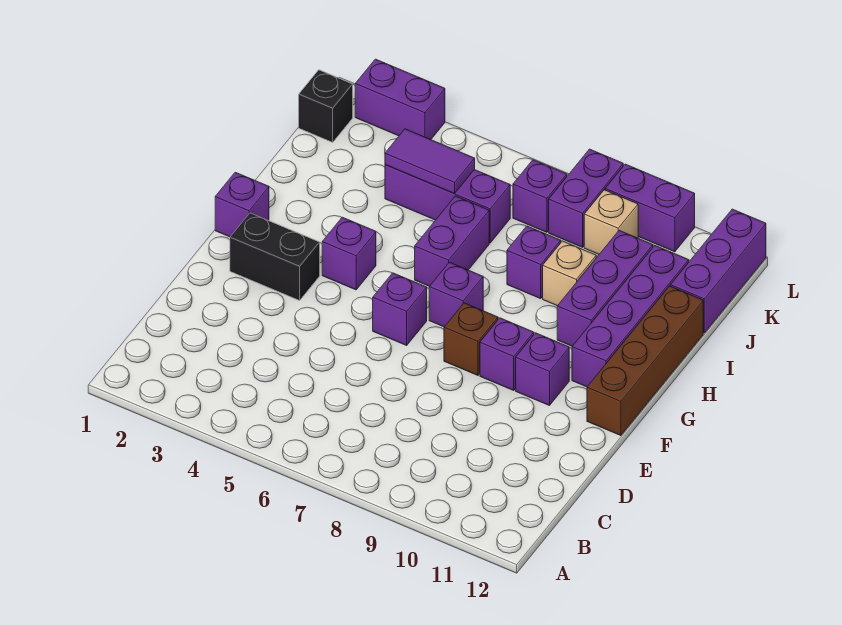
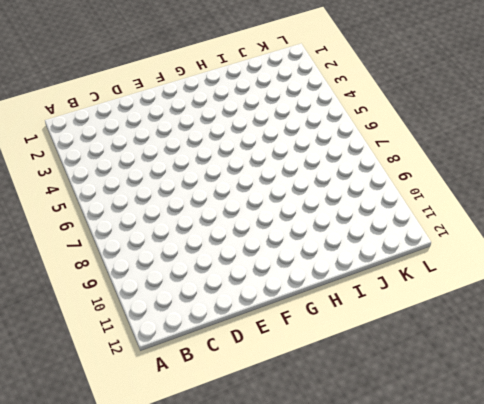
none -> black 1x2 brick [230,213,320,300]
none -> purple 1x1 brick [373,273,427,345]
none -> brown 1x1 brick [444,303,498,375]

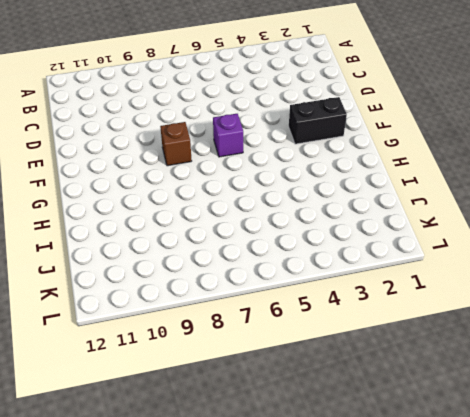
none -> purple 1x1 brick [480,318,534,390]
none -> purple 1x1 brick [516,333,569,406]
none -> brown 1x4 brick [587,286,703,436]

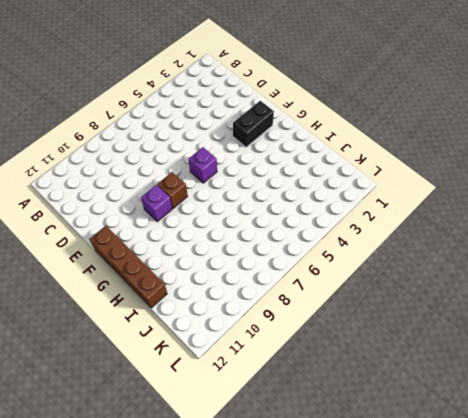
none -> purple 1x1 brick [516,333,569,406]
none -> purple 1x1 brick [215,172,269,237]
none -> purple 1x1 brick [322,217,376,290]

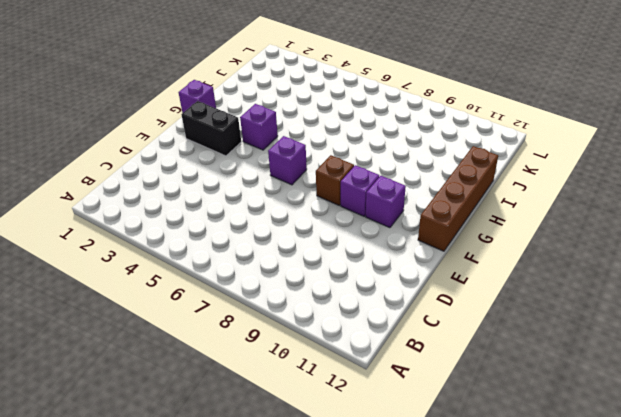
none -> purple 1x1 brick [429,262,483,327]
none -> purple 1x4 brick [572,246,689,387]
none -> purple 1x2 brick [415,196,489,286]

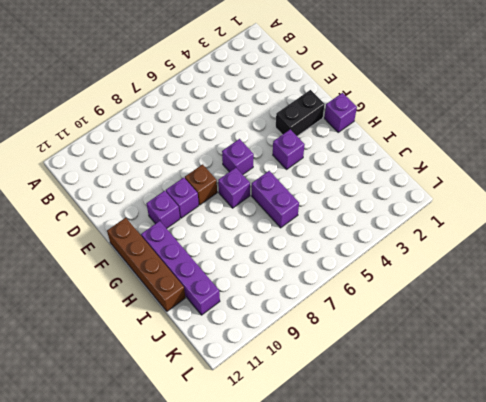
none -> purple 1x3 brick [557,231,653,346]
none -> purple 1x1 brick [507,226,561,299]
none -> tan 1x1 brick [543,241,596,306]

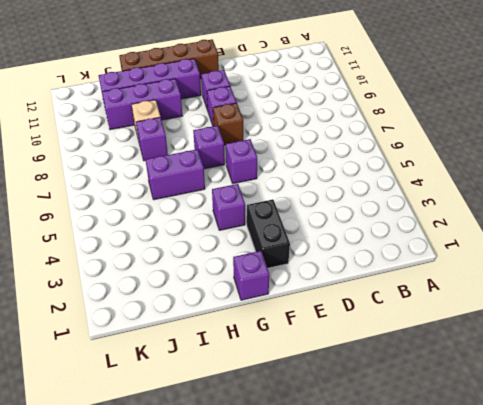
none -> purple 1x3 brick [385,165,510,243]
none -> purple 1x3 brick [670,209,766,333]
none -> black 1x1 brick [299,70,353,142]

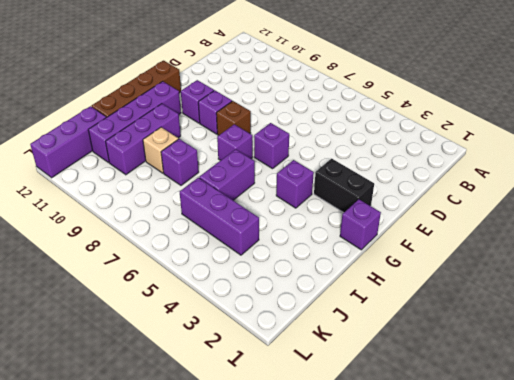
none -> black 1x1 brick [299,70,353,142]
none -> purple 1x1 brick [513,160,567,232]
none -> purple 1x2 brick [549,149,623,247]

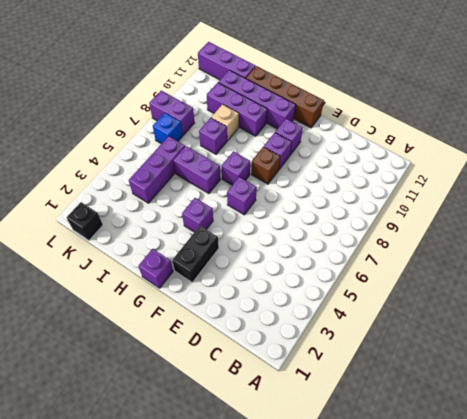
blue 1x1 brick [153,113,183,144] -> purple 1x1 brick [513,160,567,232]
none -> tan 1x1 brick [584,190,638,254]
none -> purple 1x2 brick [355,59,445,140]
none -> purple 1x2 brick [605,164,695,252]

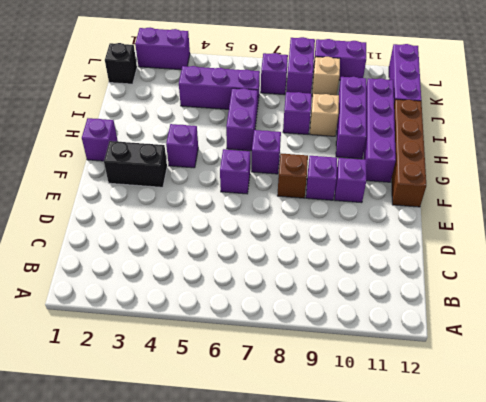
none -> purple 1x2 tile [385,129,475,193]

